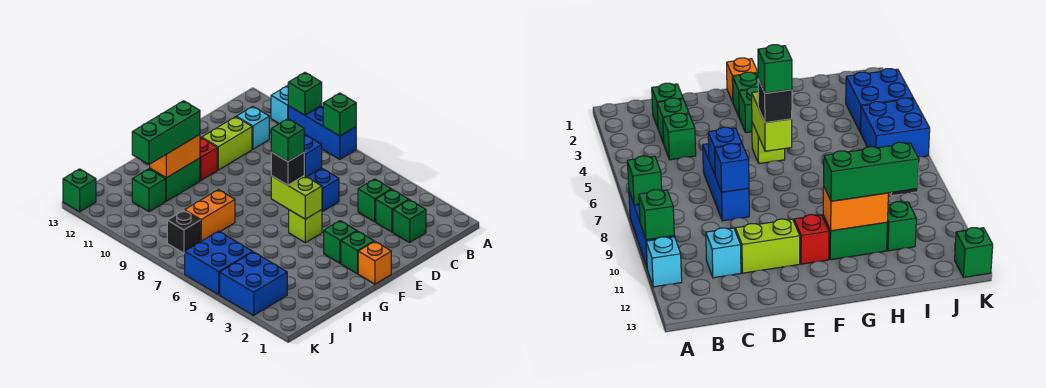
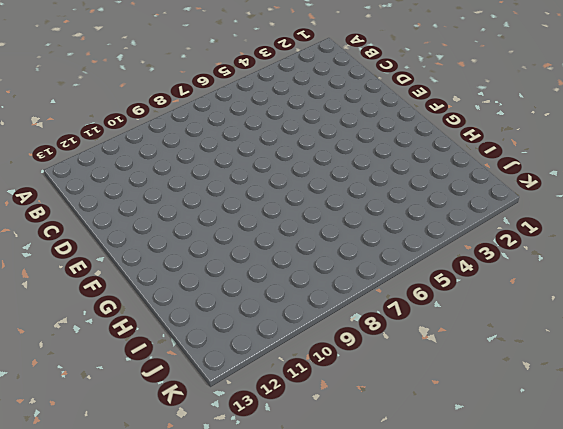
none -> blue 1x3 brick [288,106,356,159]
none -> cyan 1x1 brick [271,86,288,124]
none -> green 1x1 brick [393,200,426,243]

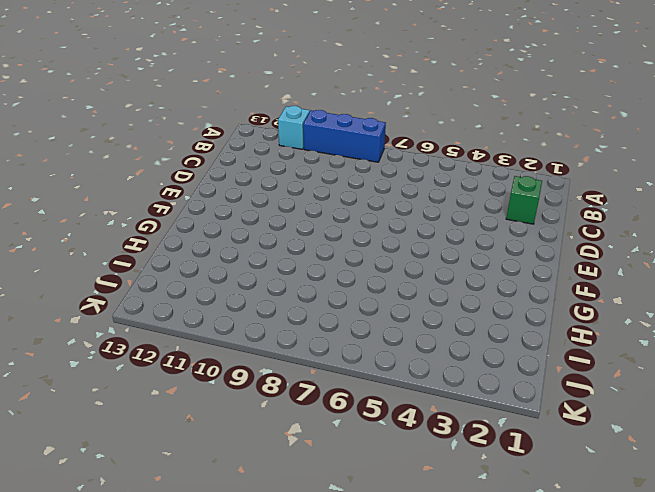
none -> green 1x1 brick [376,189,409,232]
none -> green 1x1 brick [358,179,391,222]
none -> cyan 1x1 brick [236,107,269,149]

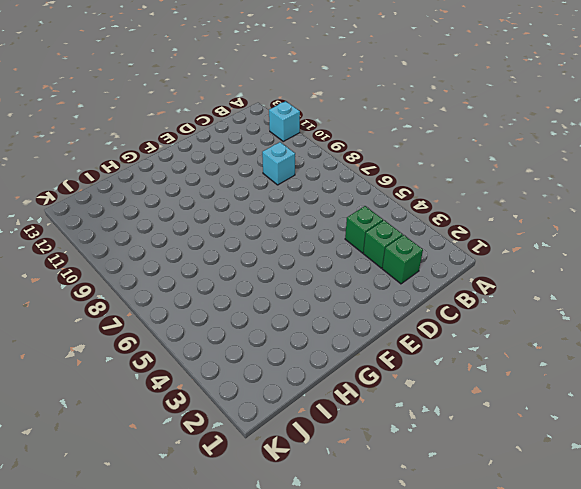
cyan 1x1 brick [262,142,295,185] -> cyan 1x1 brick moved to [236,107,269,149]
none -> blue 1x3 brick [288,106,356,159]
none -> blue 1x3 brick [307,168,339,211]
none -> lime 1x2 brick [202,117,252,170]

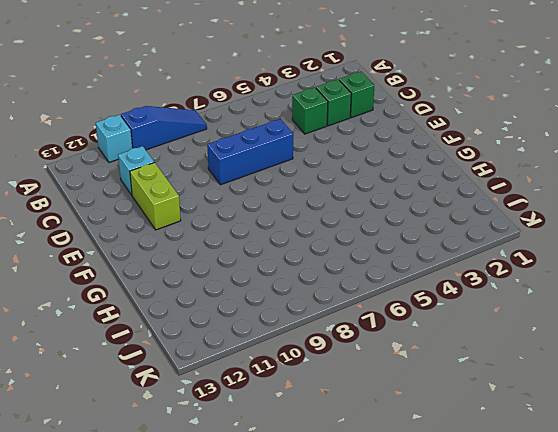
blue 1x3 slope [121,106,207,150] -> blue 1x3 brick [288,106,356,159]
none -> orange 1x1 brick [358,241,391,284]
none -> green 1x1 brick [341,231,374,274]
none -> green 1x1 brick [324,221,356,263]

